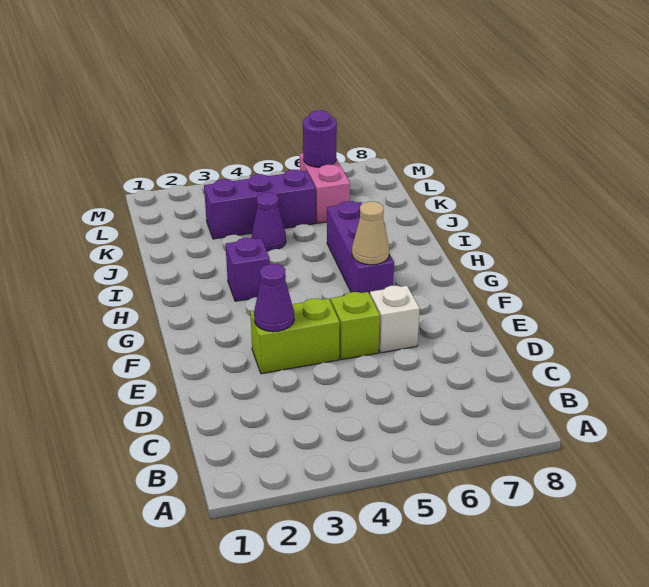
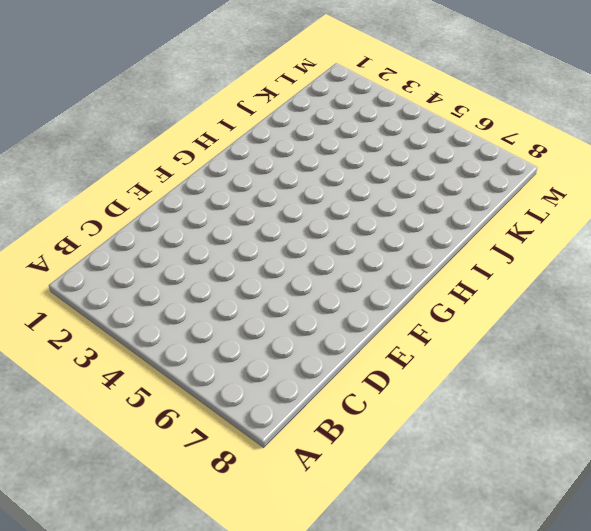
none -> lime 1x2 brick [250,298,340,374]
none -> lime 1x1 brick [331,292,380,360]

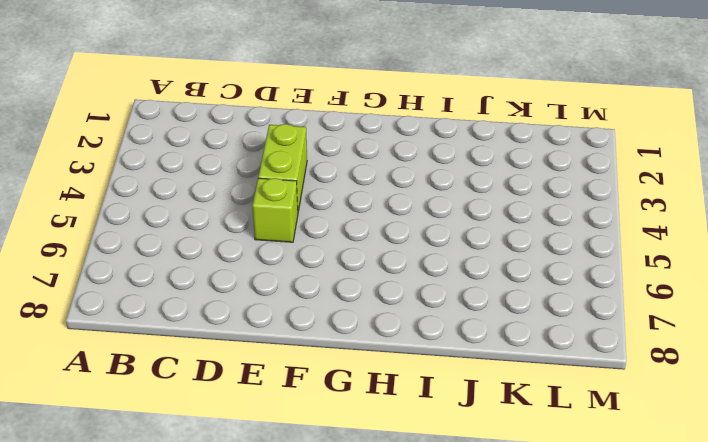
none -> white 1x1 brick [370,286,420,353]
none -> purple 1x3 brick [327,201,394,294]

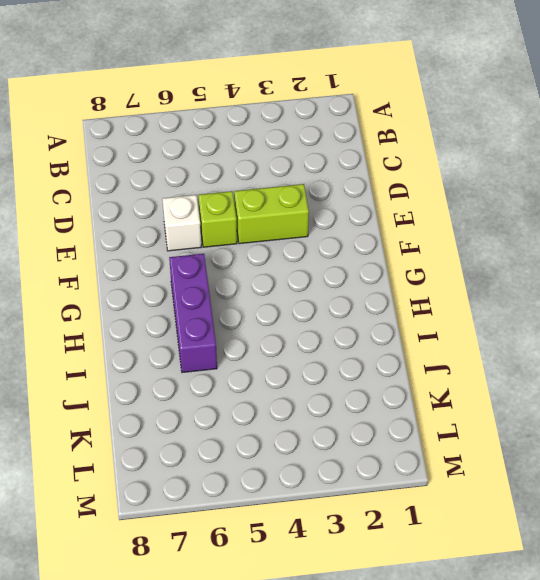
none -> purple 1x1 brick [226,238,270,301]
none -> purple 1x1 cone [252,193,286,251]

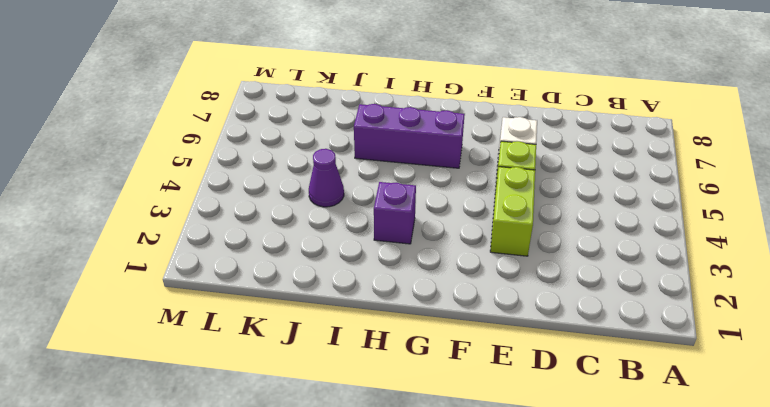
none -> purple 1x3 brick [204,170,316,239]
none -> pink 1x2 brick [300,153,350,223]

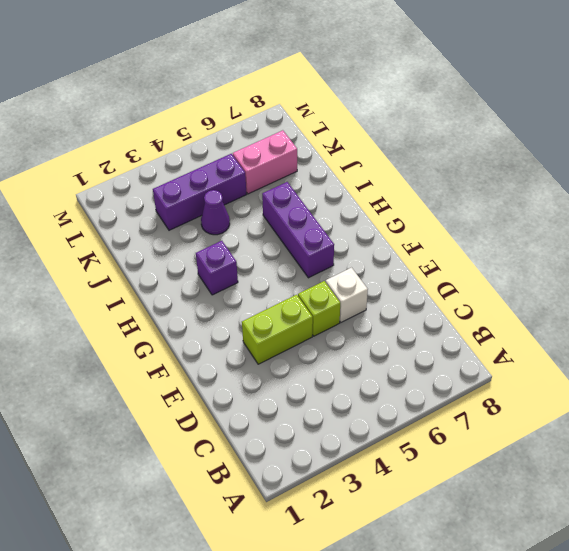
pink 1x2 brick [233,130,297,194] -> pink 1x2 brick turned to [300,153,350,223]
none -> purple 1x1 cone [254,264,294,332]
none -> tan 1x1 cone [352,202,389,265]

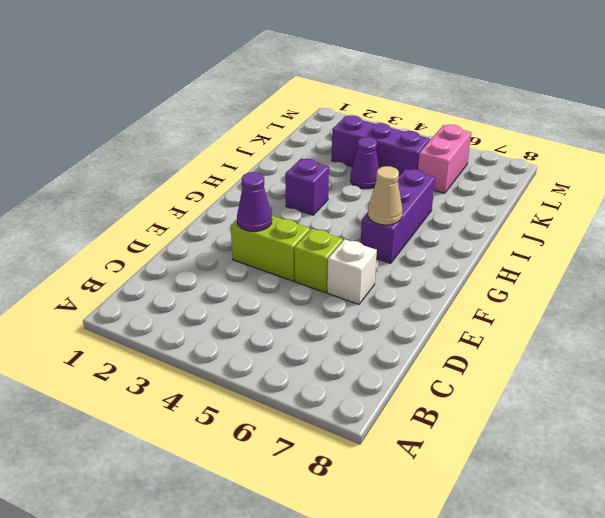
none -> purple 1x1 round brick [303,111,337,167]

